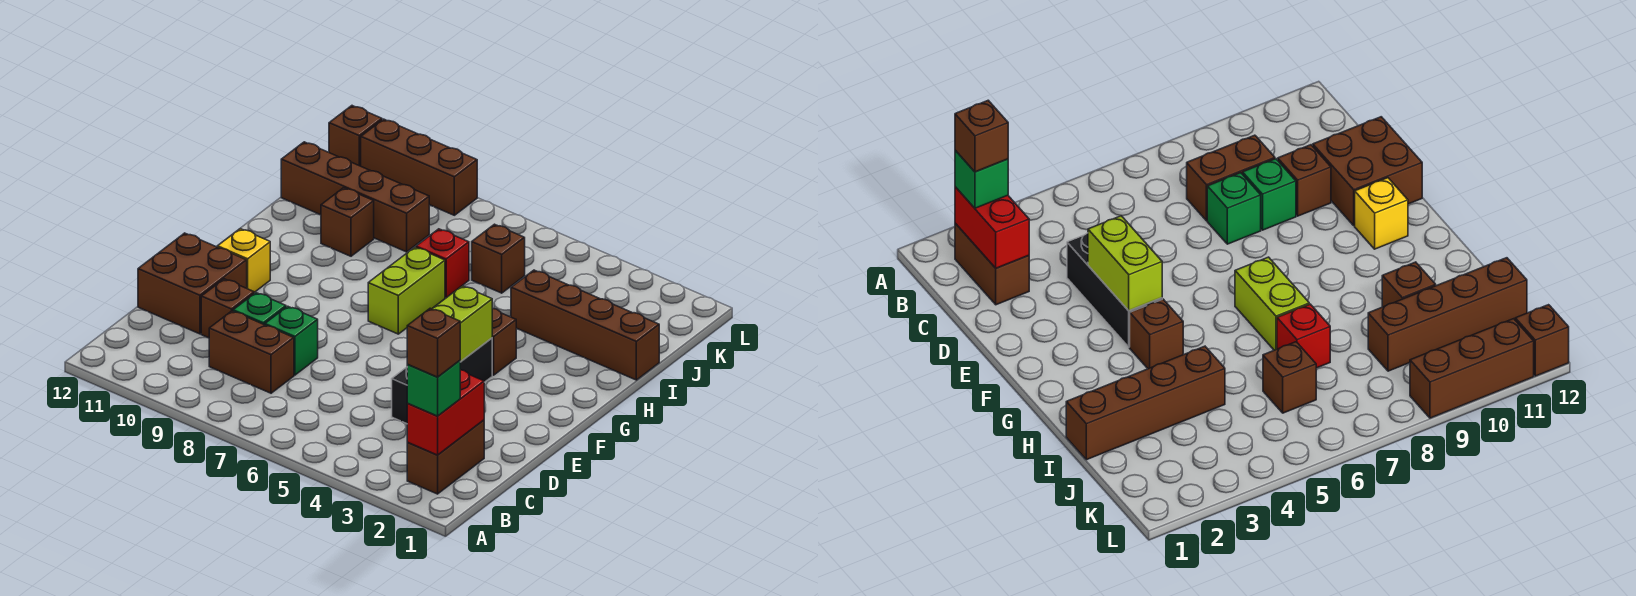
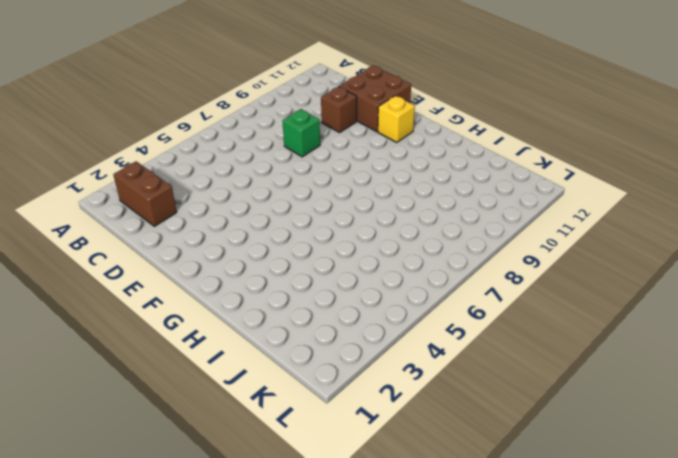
none -> brown 1x2 brick [209,311,294,393]
none -> black 1x3 brick [392,338,492,424]
none -> green 1x1 brick [233,293,286,325]

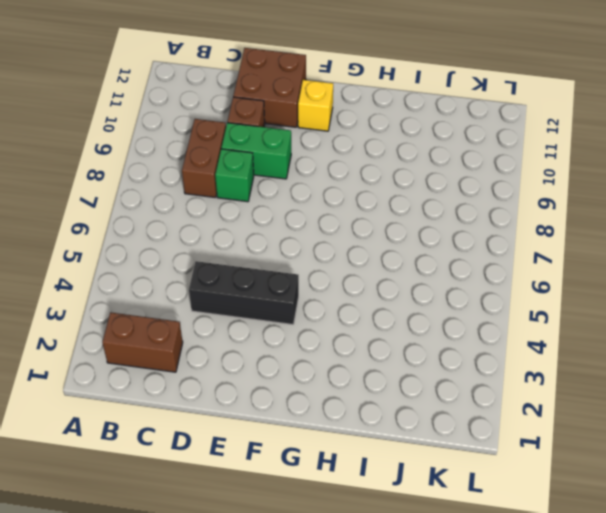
green 1x2 brick [221,123,291,179] -> green 1x1 brick [233,293,286,325]
none -> brown 1x1 brick [492,308,516,375]
none -> lime 1x2 brick [368,247,445,334]
none -> brown 1x4 brick [511,270,659,380]

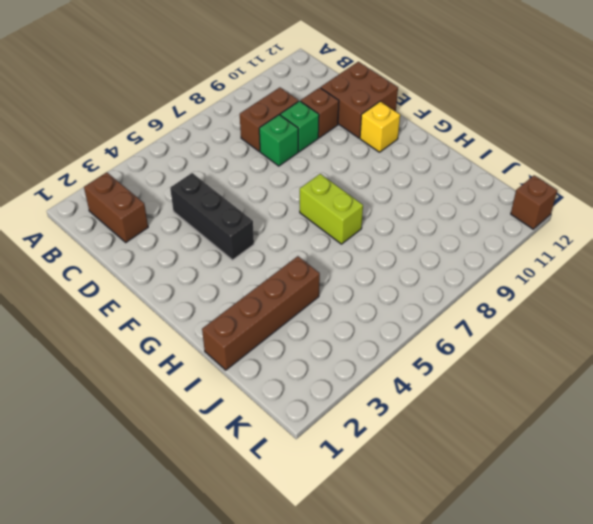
none -> brown 1x1 brick [492,308,516,375]
none -> red 1x1 brick [416,229,469,298]
none -> brown 1x1 brick [321,188,374,256]

